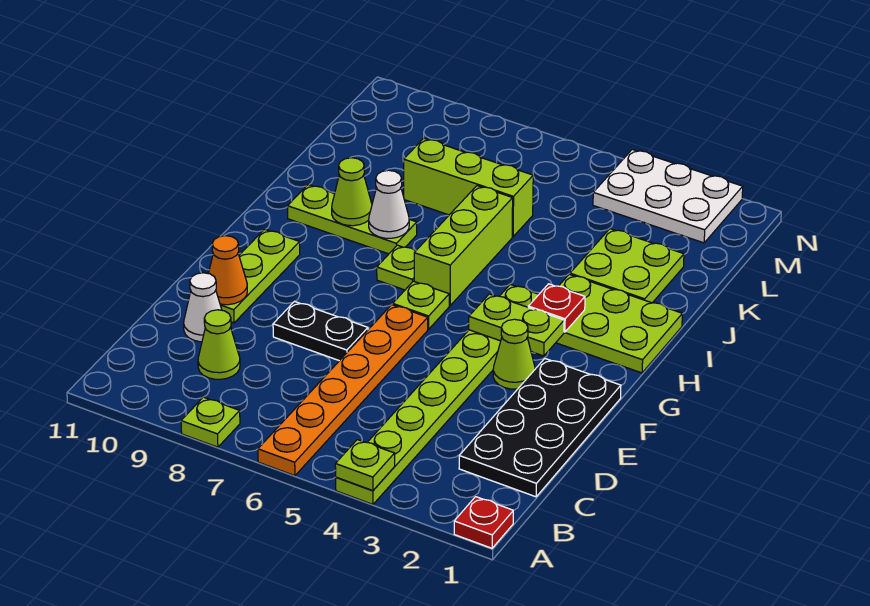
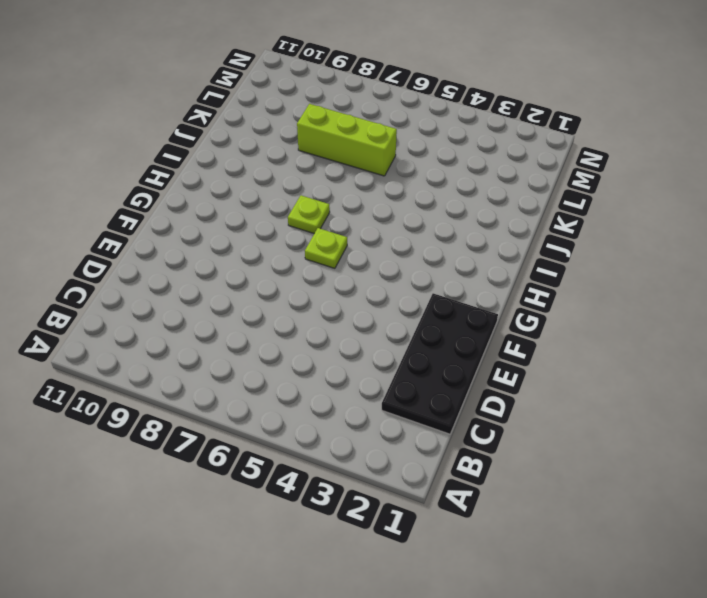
none -> red 1x1 plate [454,497,513,548]
none -> lime 1x8 plate [336,284,539,504]
none -> orange 1x6 plate [258,305,428,476]

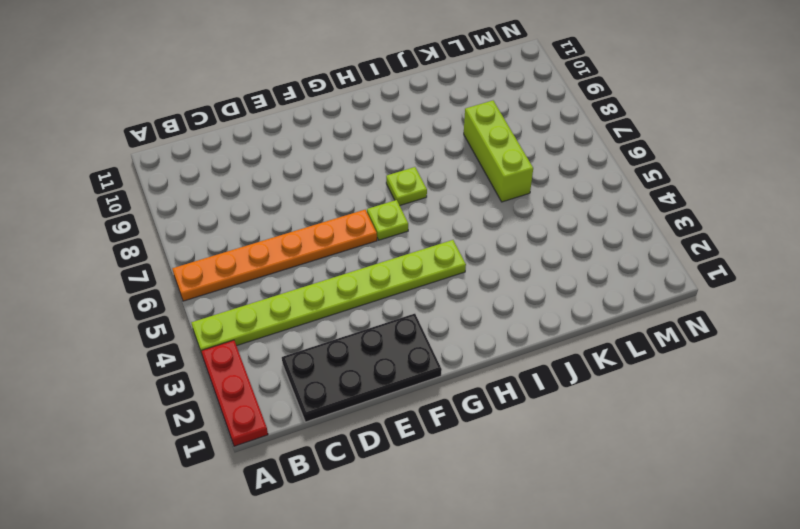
red 1x3 plate [201,340,268,446] -> red 1x1 plate [454,497,513,548]
none -> lime 1x1 plate [181,397,240,447]
none -> lime 1x1 cone [198,310,240,379]
none -> white 1x1 cone [184,273,222,342]

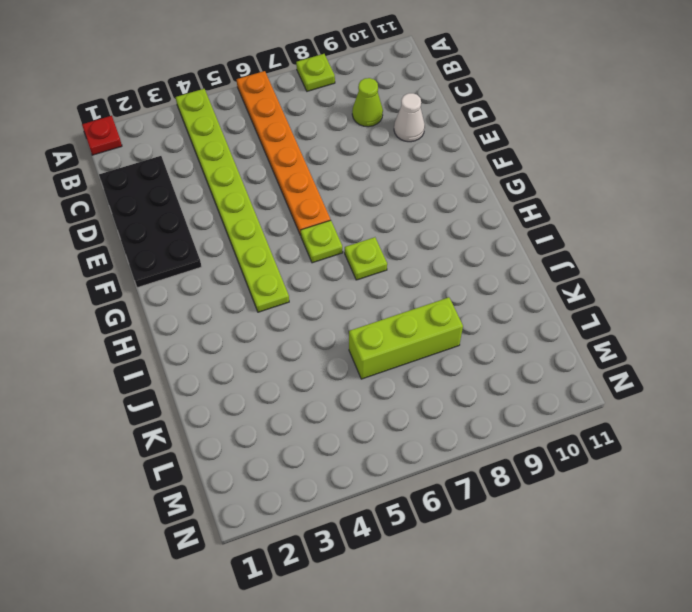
none -> black 1x2 plate [273,301,368,361]
none -> lime 1x3 plate [220,229,300,323]
none -> lime 1x1 cone [493,319,535,389]

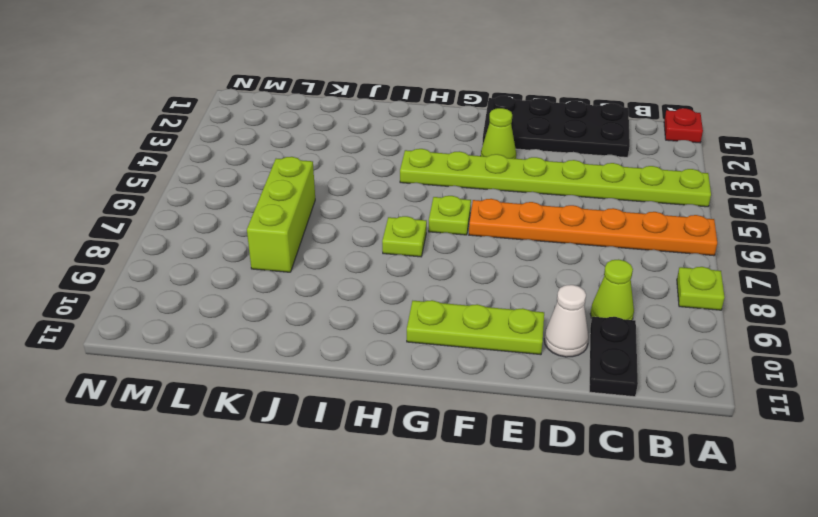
black 1x2 plate [589,317,638,397] -> black 1x2 plate moved to [273,301,368,361]
none -> lime 2x3 plate [556,274,682,373]
none -> lime 1x3 brick [414,186,513,306]
none -> lime 1x3 plate [287,185,417,254]

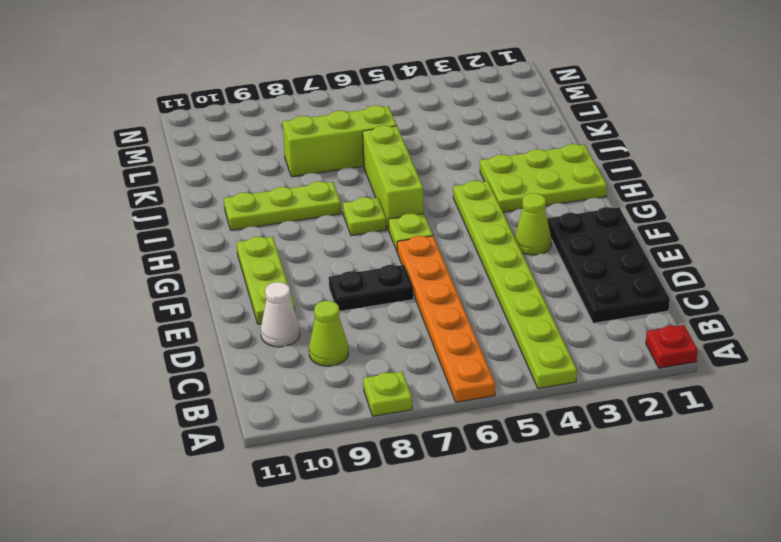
none -> lime 2x2 plate [570,229,684,303]
none -> white 2x3 plate [593,149,743,243]
none -> lime 1x1 plate [335,440,395,491]

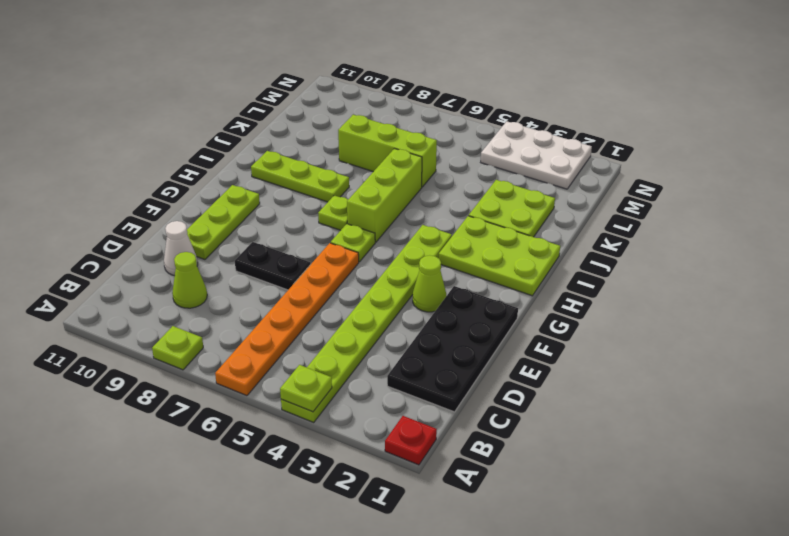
none -> orange 1x1 cone [209,236,247,305]
none -> lime 1x2 plate [469,294,564,356]
none -> red 1x1 plate [528,284,585,332]

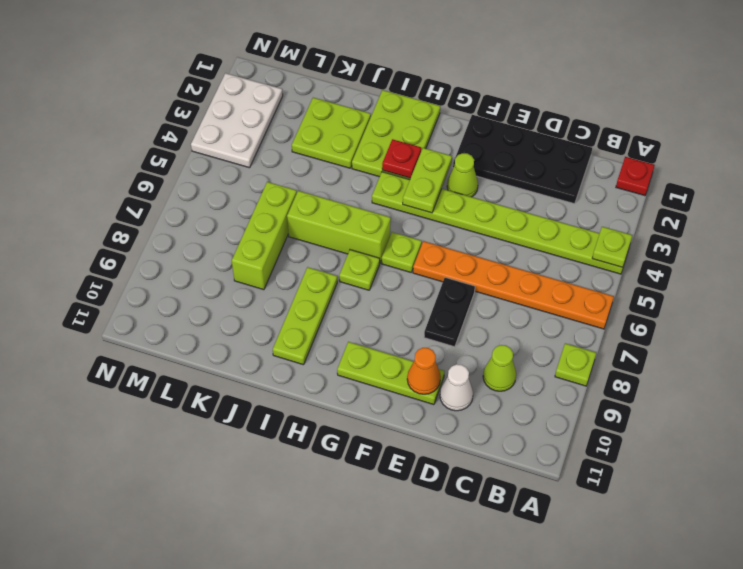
none -> white 1x1 cone [369,170,409,238]
none -> lime 1x1 cone [332,158,372,226]

